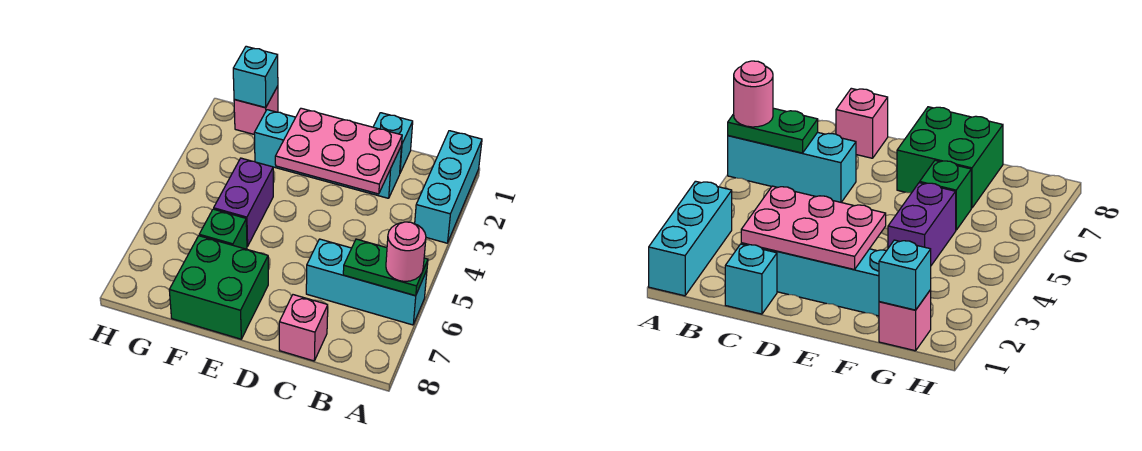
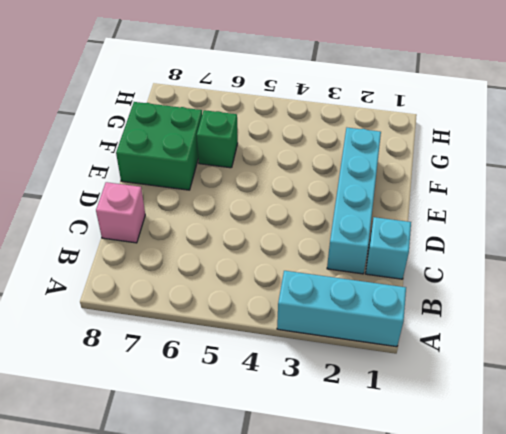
none -> cyan 1x3 brick [306,239,427,325]
none -> purple 1x2 brick [214,158,273,247]
none -> pink 1x1 brick [234,86,278,134]

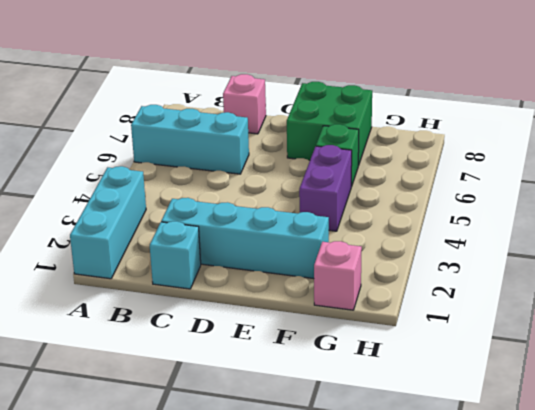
none -> green 1x2 plate [343,239,428,296]
none -> pink 2x3 plate [275,108,402,194]
none -> cyan 1x1 brick [233,46,278,108]

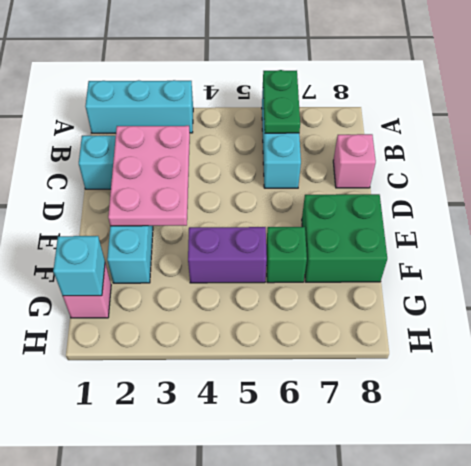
none -> pink 1x1 round brick [386,222,426,281]

